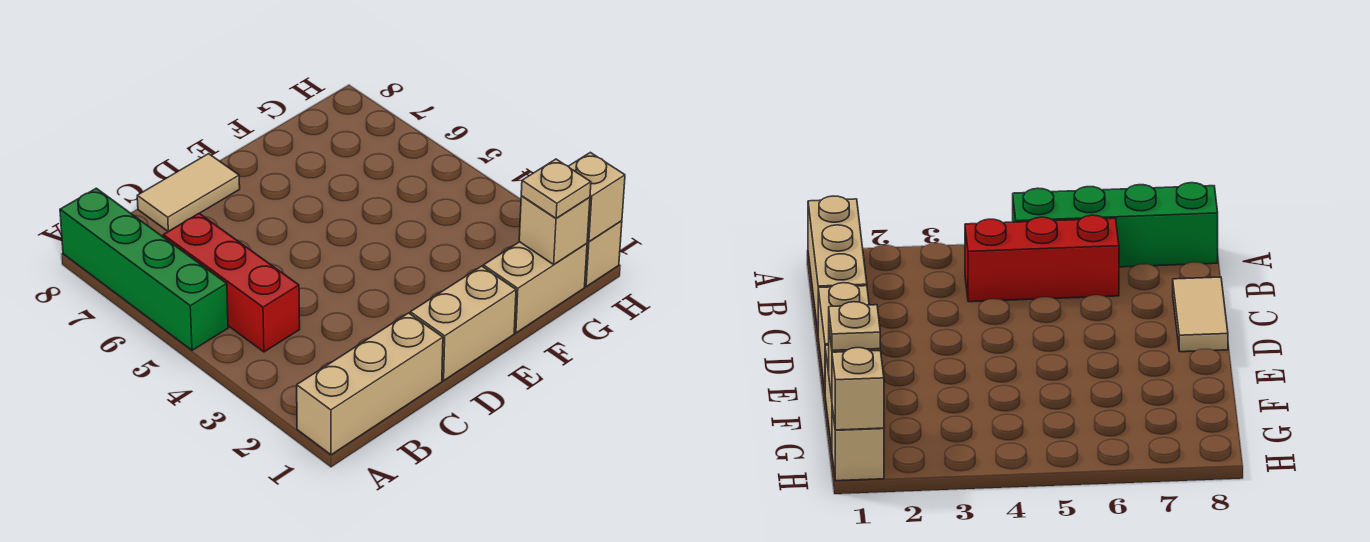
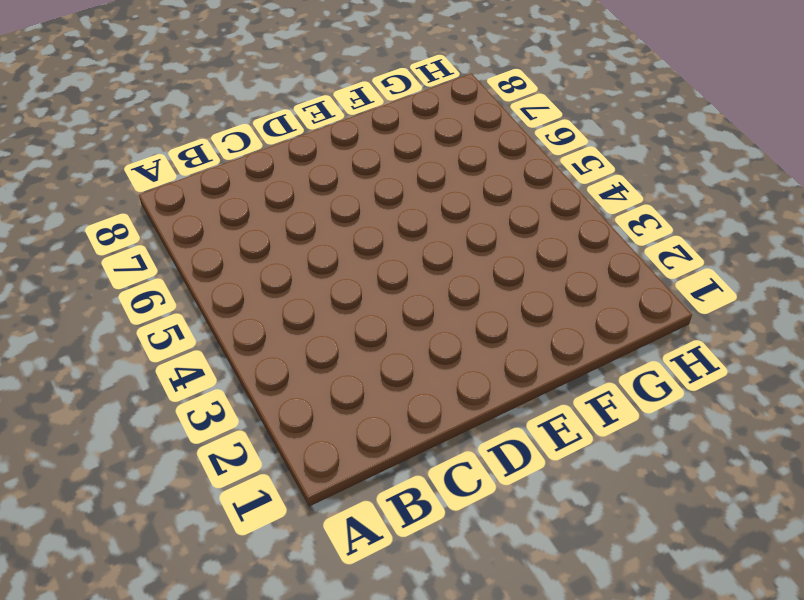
none -> tan 1x3 brick [297,313,443,455]
none -> green 1x4 brick [60,188,228,350]

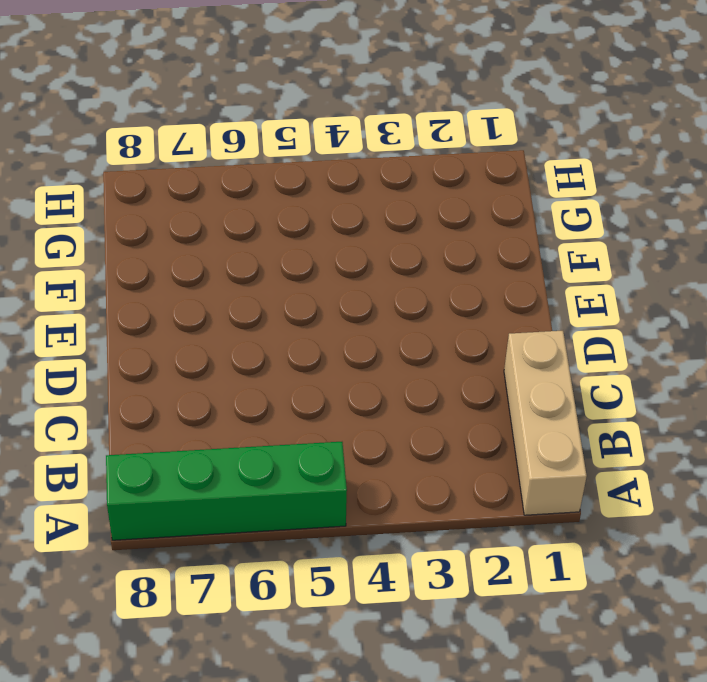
none -> red 1x3 brick [163,213,300,352]
none -> tan 1x2 tile [137,154,240,231]

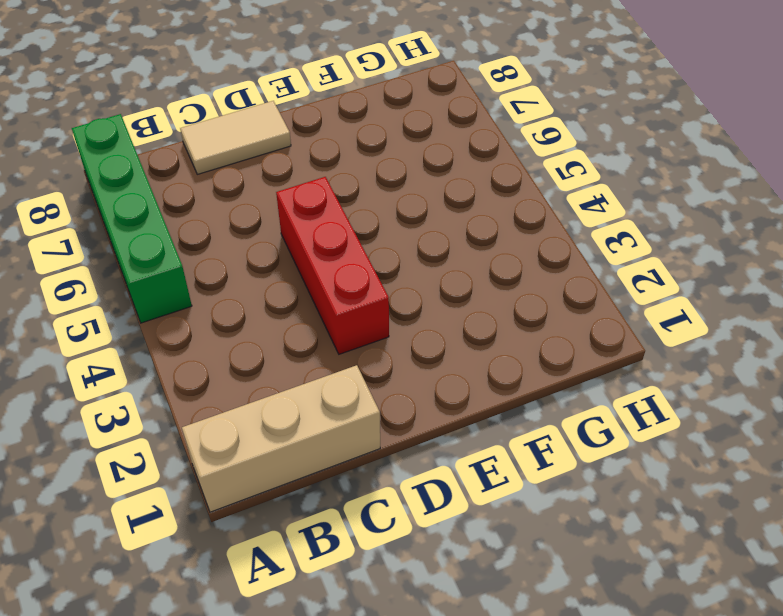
red 1x3 brick [276,177,389,354] -> red 1x3 brick moved to [163,213,300,352]
none -> tan 1x2 brick [410,266,516,381]
none -> tan 1x2 brick [483,242,587,333]

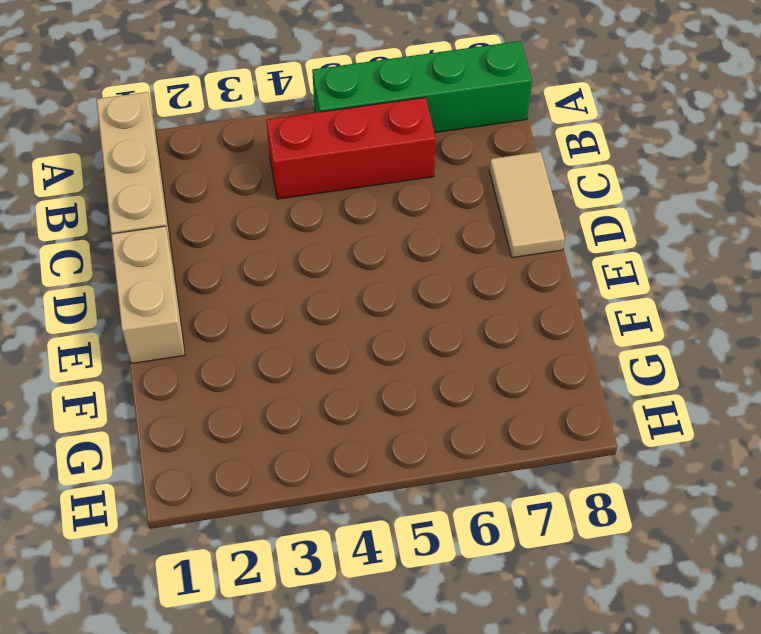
none -> tan 1x2 brick [483,242,587,333]
none -> tan 1x1 brick [585,221,622,287]

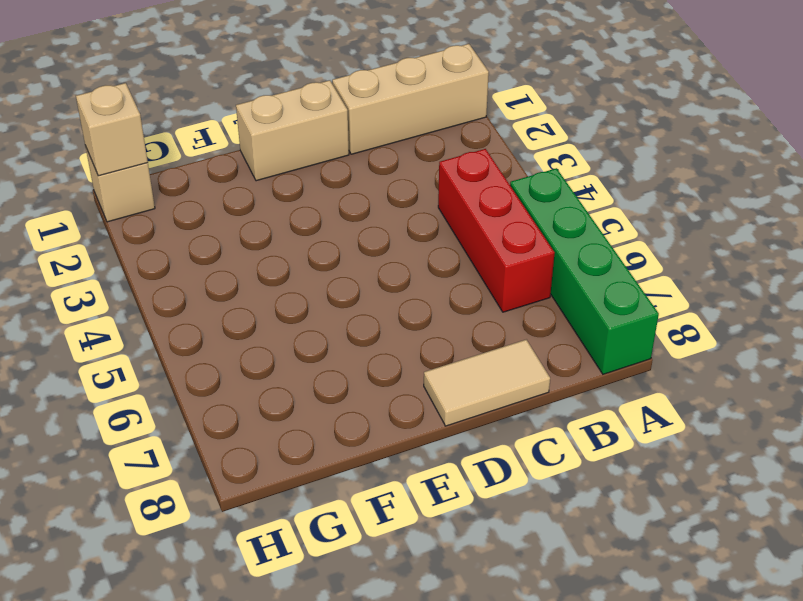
none -> tan 1x2 brick [483,242,587,333]
none -> tan 1x1 brick [519,196,590,264]

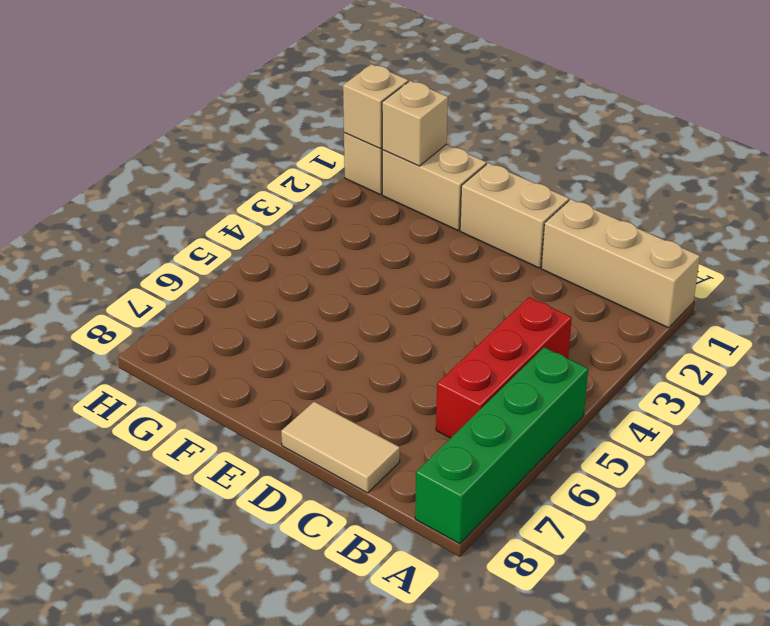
none -> tan 1x1 plate [521,159,591,218]

